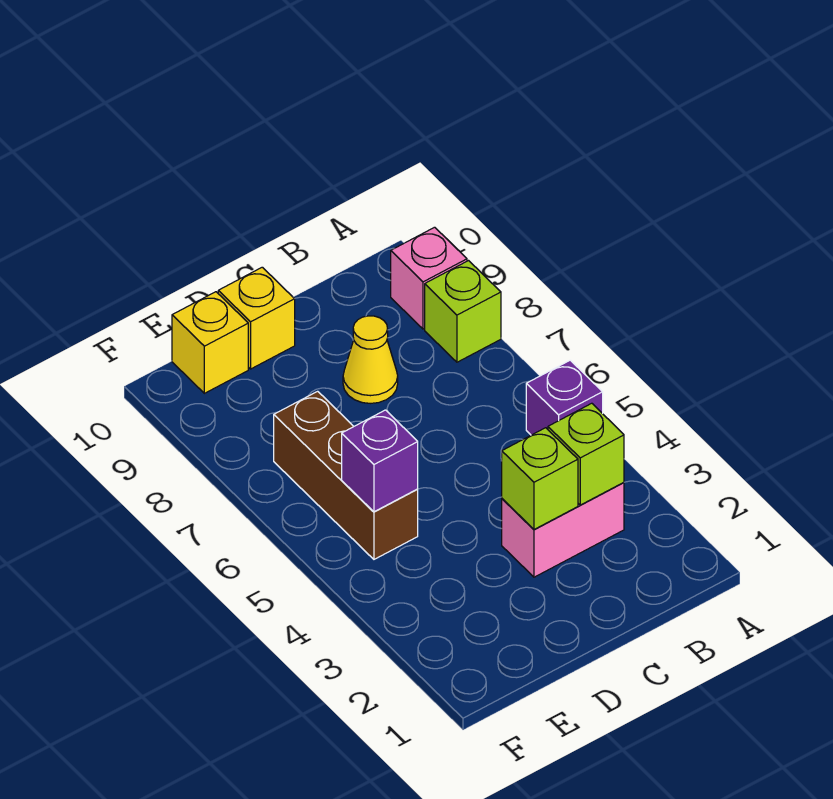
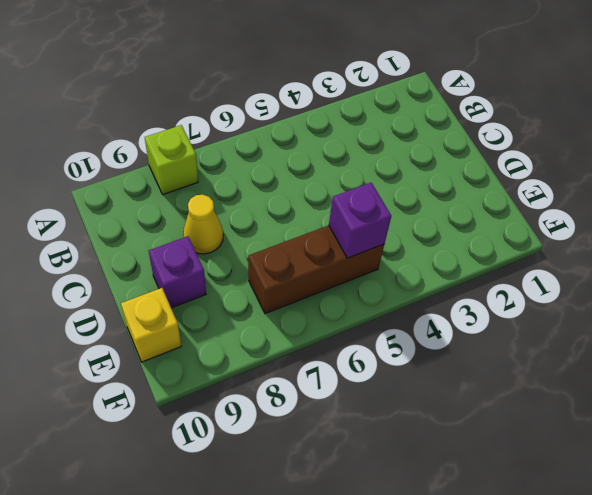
purple 1x1 brick [149,236,206,308] -> purple 1x1 brick moved to [526,360,603,435]
none -> pink 1x1 brick [391,227,467,329]
none -> pink 1x2 brick [502,482,624,577]

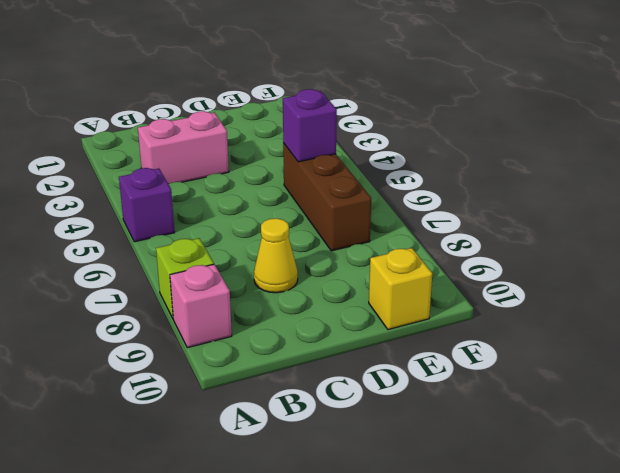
none -> yellow 1x1 brick [218,267,295,369]
none -> lime 1x1 brick [548,403,624,505]

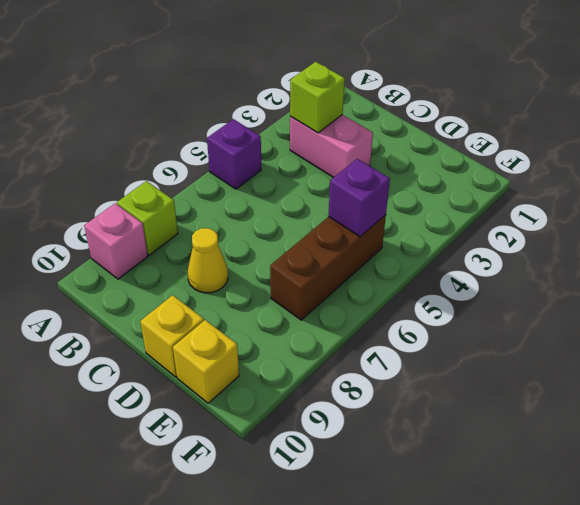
none -> lime 1x1 brick [502,428,578,529]

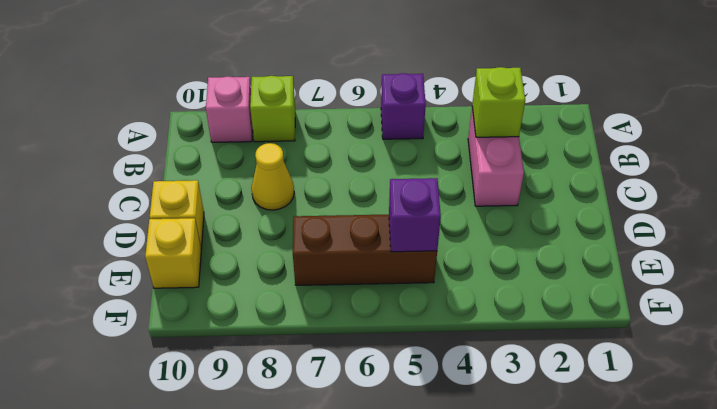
none -> lime 1x1 brick [502,428,578,529]

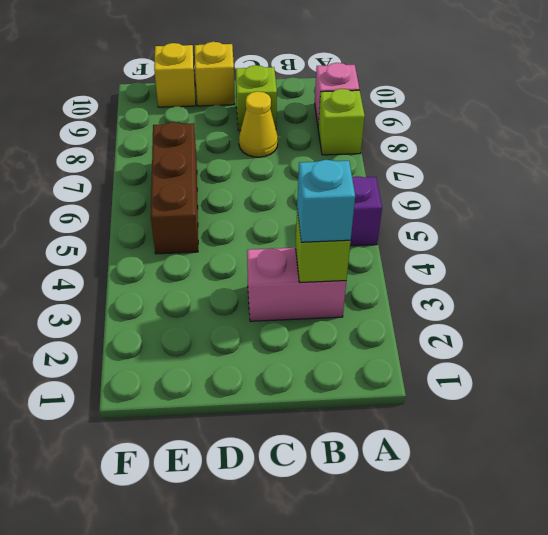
cyan 1x1 brick [297,160,355,242] -> none
lime 1x1 brick [236,65,277,131] -> lime 1x1 brick moved to [502,428,578,529]
none -> purple 1x1 brick [342,410,418,512]

